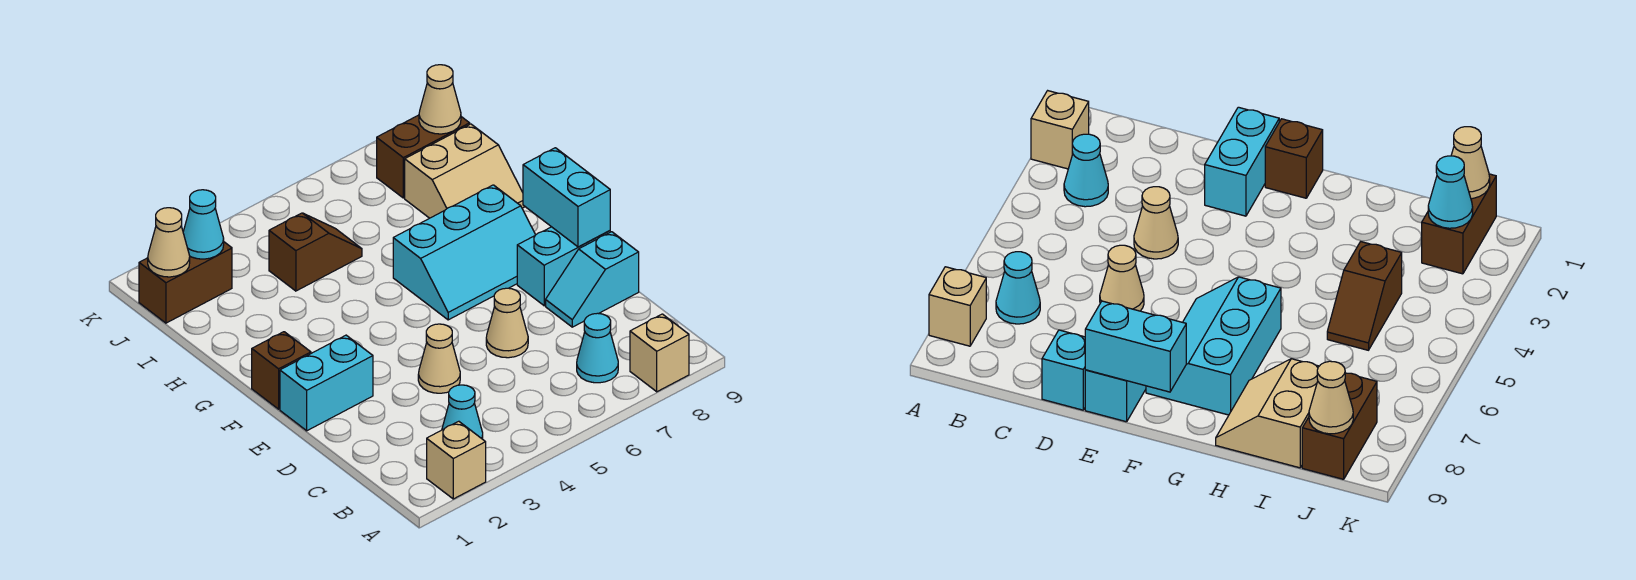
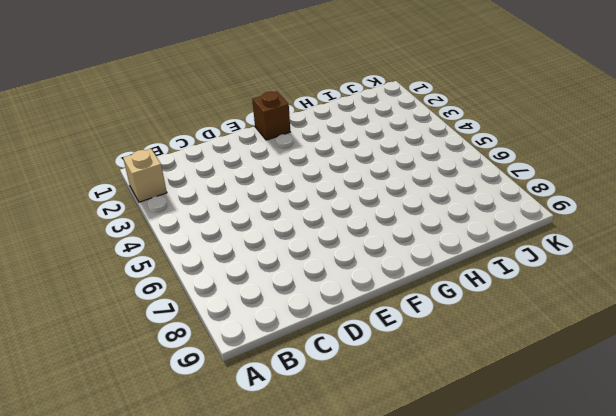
none -> tan 1x1 brick [630,314,689,392]
none -> cyan 1x1 cone [442,385,483,439]
none -> cyan 1x1 cone [577,313,618,383]

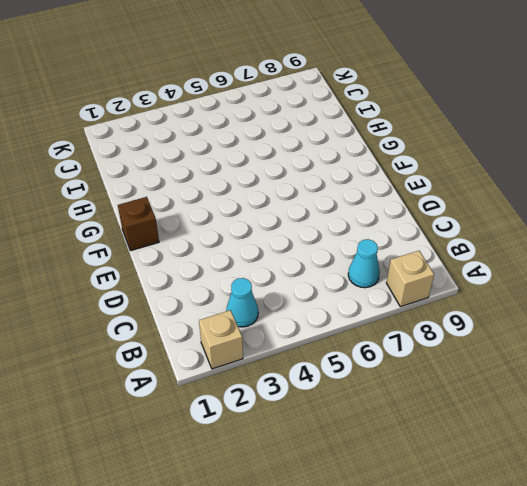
none -> tan 1x1 cone [418,324,460,393]
none -> tan 1x1 cone [486,288,528,358]
none -> cyan 1x2 slope [546,232,639,327]

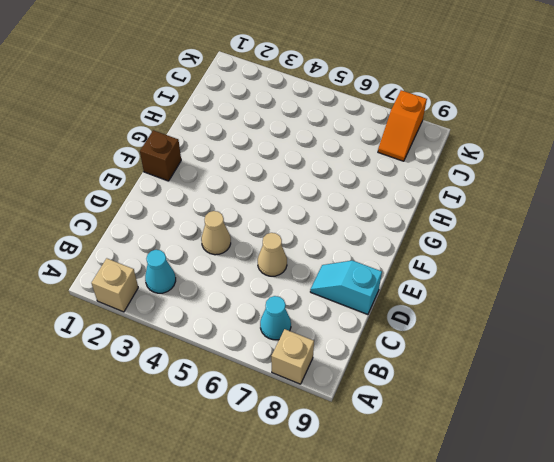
orange 1x2 slope [378,90,427,161] -> brown 1x2 brick [377,115,470,198]
none -> cyan 1x2 brick [280,335,373,431]
none -> cyan 1x2 brick [517,227,610,306]
none -> cyan 2x3 slope [393,185,535,320]

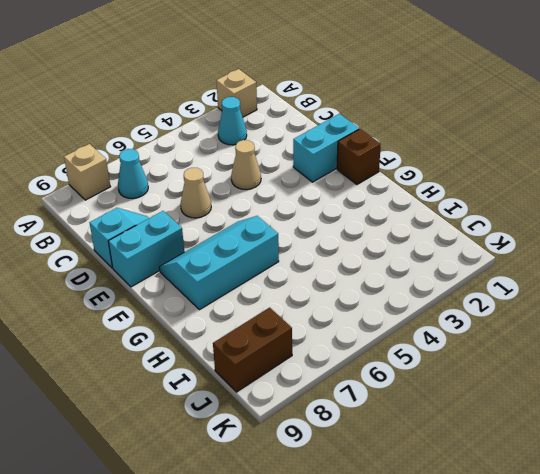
none -> tan 2x2 slope [405,124,525,218]
none -> brown 1x2 slope [269,213,362,291]
none -> brown 1x2 brick [139,242,232,323]

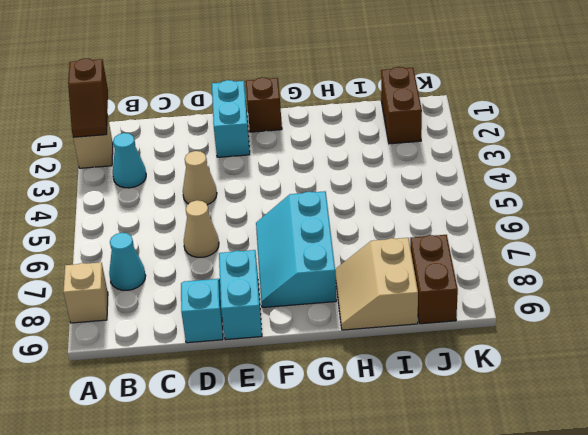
brown 1x2 slope [68,58,108,137] -> brown 1x2 slope moved to [269,213,362,291]
none -> cyan 1x2 brick [523,148,610,247]
none -> tan 1x1 cone [148,208,190,277]
none -> cyan 1x1 cone [183,190,224,259]

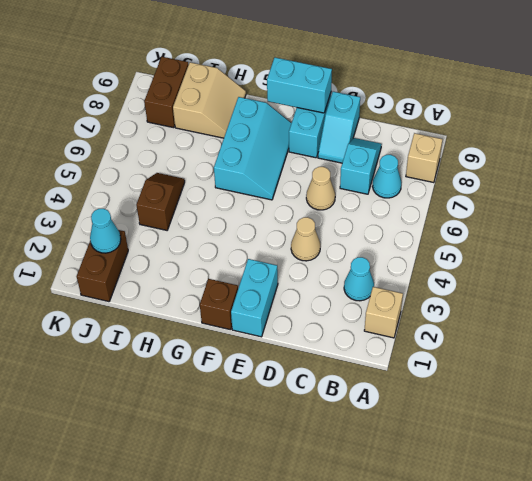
cyan 1x2 slope [340,138,382,194] -> none
none -> tan 1x1 cone [148,208,190,277]
none -> tan 1x1 cone [419,65,461,134]

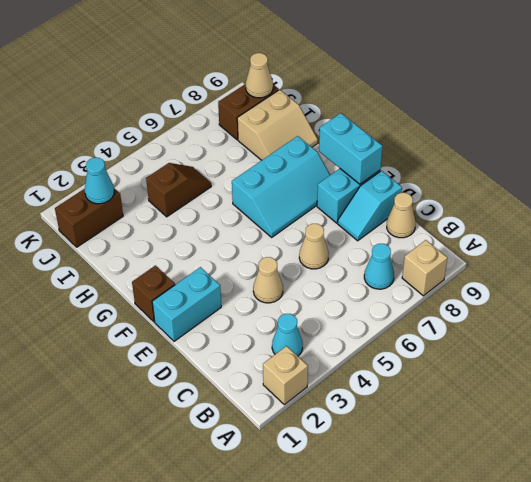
tan 1x1 cone [387,193,416,238] -> tan 1x1 cone moved to [148,208,190,277]

